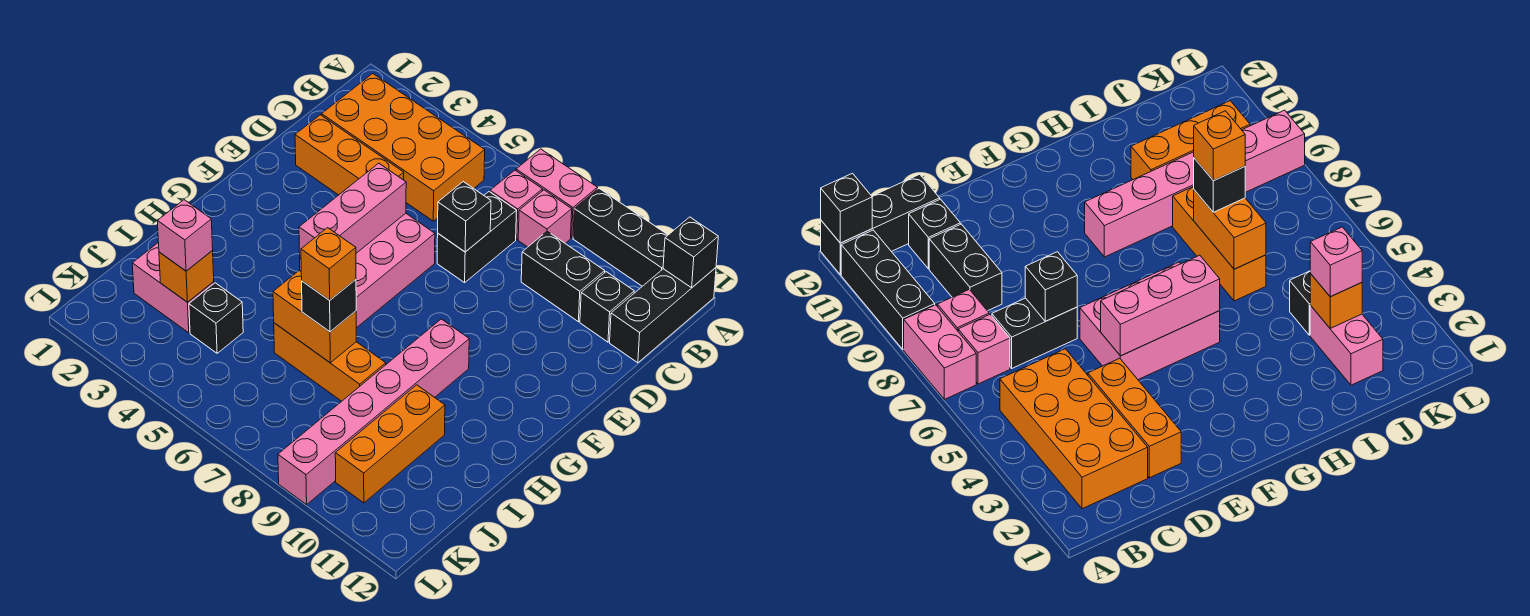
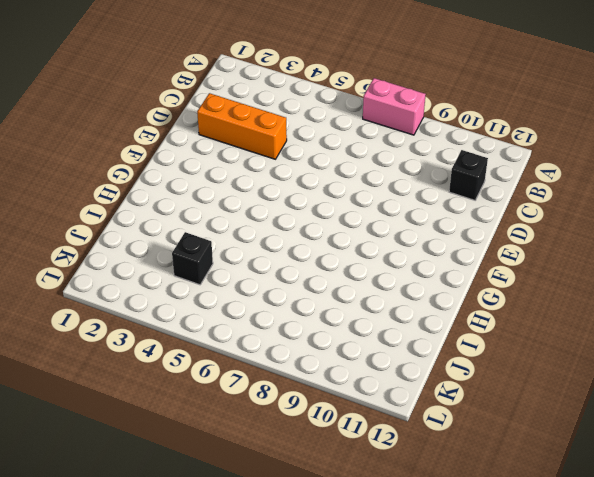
none -> black 1x3 brick [573,189,668,286]
none -> black 1x3 brick [610,268,716,363]
none -> orange 2x4 brick [322,73,485,221]

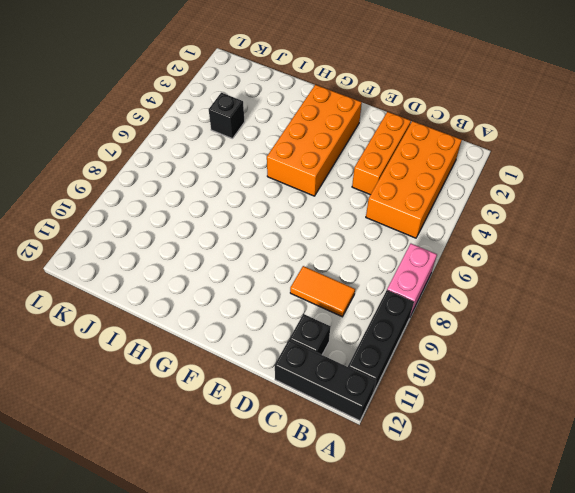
orange 1x2 tile [290,266,355,317] -> black 1x2 brick [521,231,605,322]
orange 2x4 brick [267,85,362,196] -> pink 2x3 brick [300,213,435,328]
none -> pink 1x1 brick [490,170,543,239]
none -> pink 1x1 brick [518,190,572,247]
none -> black 1x2 brick [437,192,517,283]

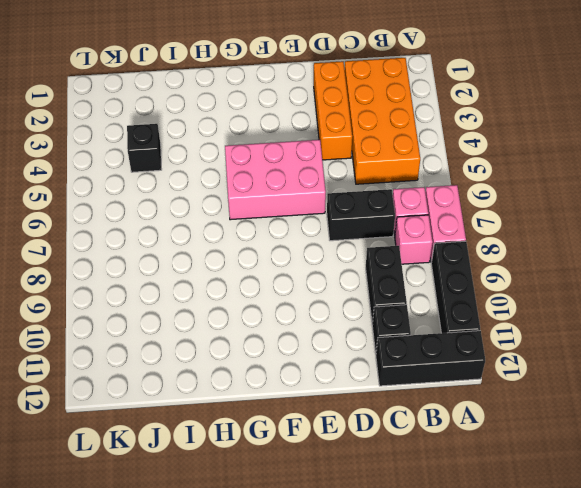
none -> pink 1x6 brick [278,319,469,505]
none -> orange 1x3 brick [274,323,386,401]
none -> orange 1x3 brick [335,385,445,503]

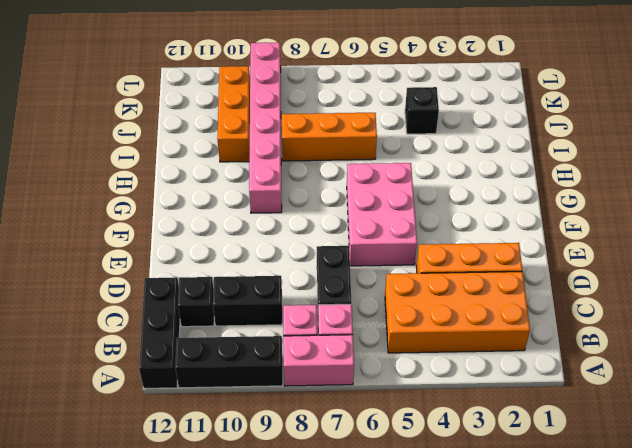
none -> pink 1x2 brick [132,243,214,333]
none -> black 1x1 brick [663,217,718,288]
none -> black 1x1 brick [438,182,491,252]

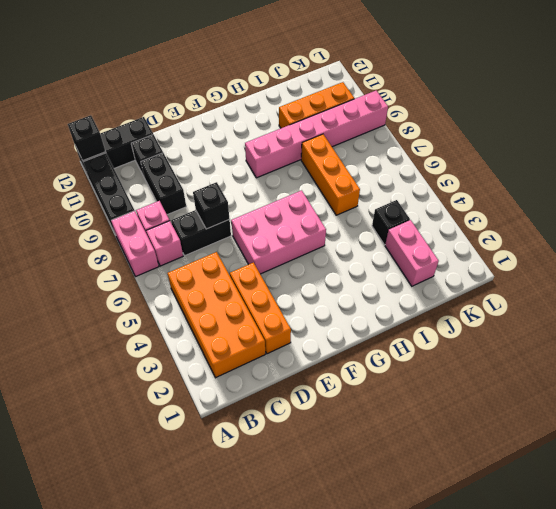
none -> pink 1x3 brick [299,163,406,259]
none -> orange 1x2 brick [273,270,356,363]
none -> orange 1x1 brick [159,251,214,302]

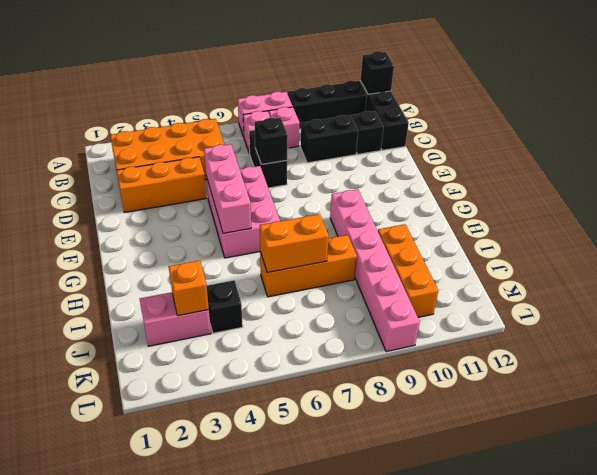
none -> black 1x1 brick [302,280,356,332]
none -> pink 1x1 brick [157,200,213,271]
none -> orange 1x1 brick [301,228,356,300]

